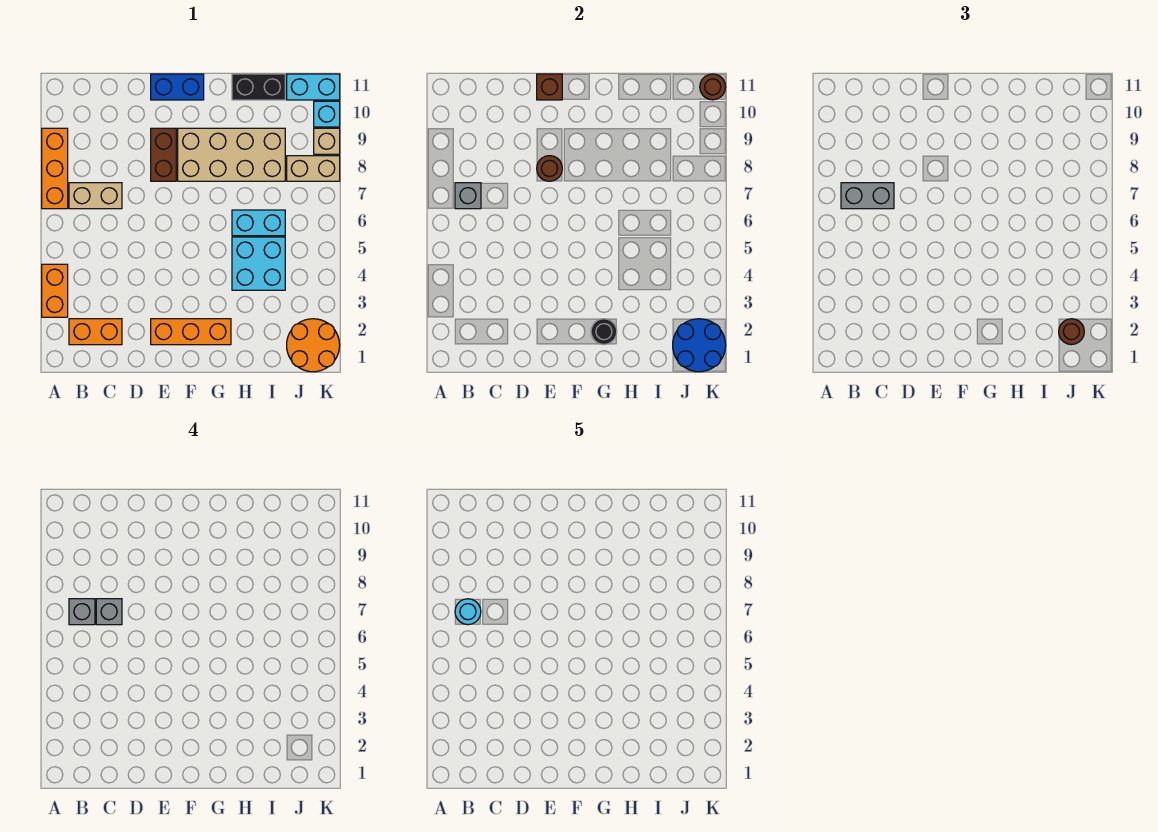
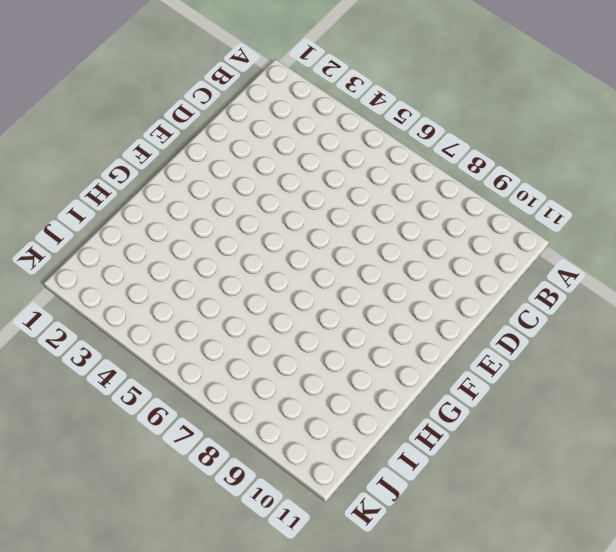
none -> orange 1x2 brick [42,264,68,317]
none -> orange 1x3 brick [42,128,68,209]
none -> orange 1x2 brick [69,319,122,345]

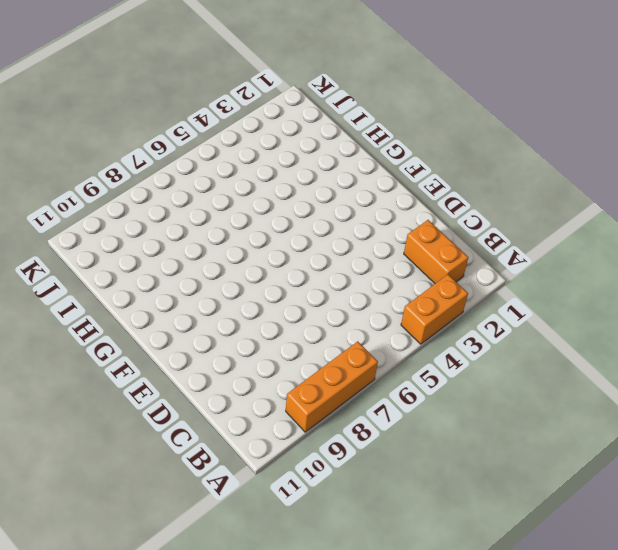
none -> tan 1x2 brick [69,183,122,209]
none -> orange 1x3 brick [151,319,231,345]
none -> brown 1x2 brick [151,128,176,181]

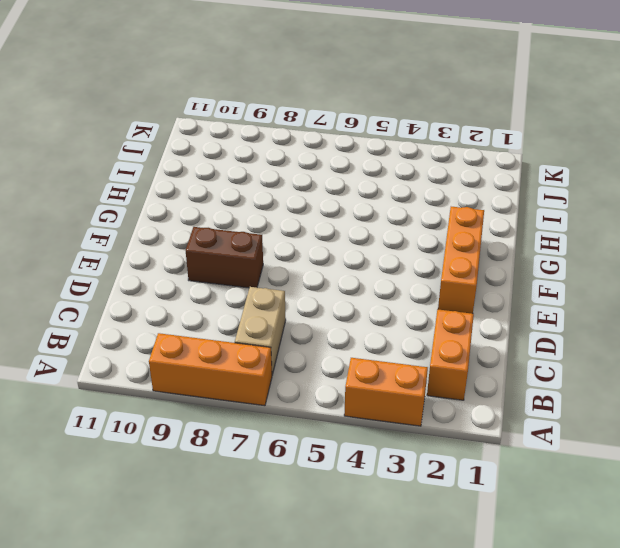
none -> blue 1x2 brick [151,74,204,100]
none -> tan 2x4 brick [178,128,285,181]
none -> cyan 2x2 brick [232,237,285,290]

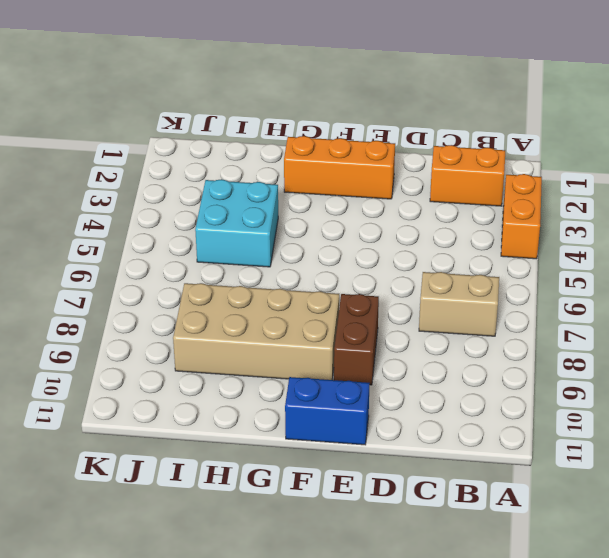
none -> orange 1x3 brick [42,128,68,209]
none -> cyan 1x2 brick [232,210,285,236]
none -> black 1x2 brick [232,74,285,100]

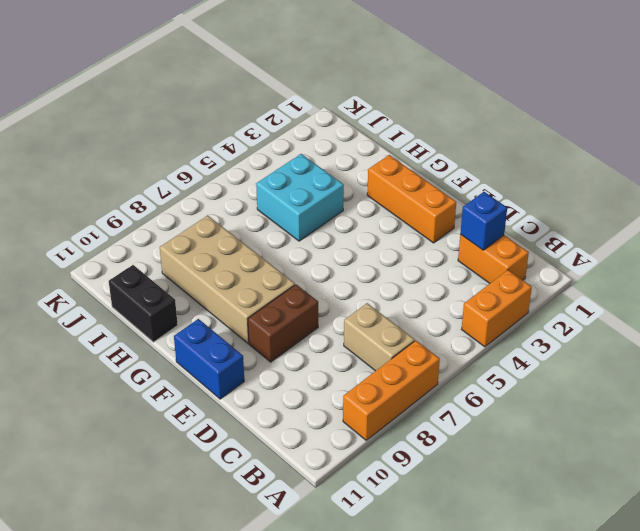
blue 1x1 brick [460,192,507,250] -> none
none -> cyan 1x2 brick [232,210,285,236]
none -> orange 2x2 round brick [287,319,340,372]
none -> tan 1x2 brick [287,156,340,181]

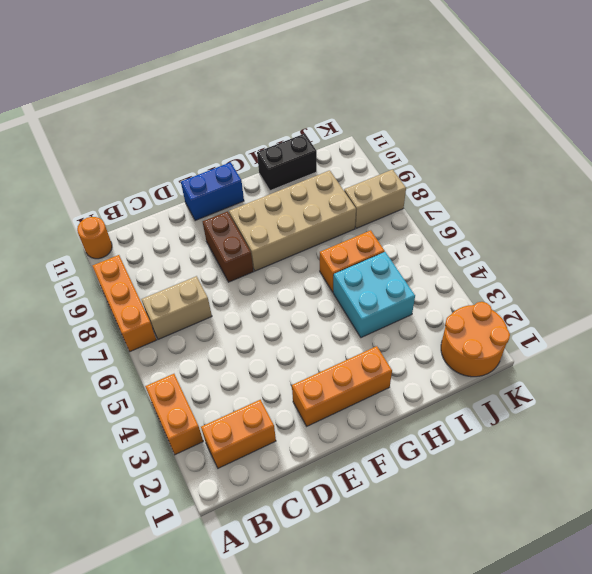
orange 1x1 round brick [77,217,112,259] -> none
orange 1x2 brick [320,230,385,292] -> cyan 1x2 brick [232,210,285,236]
none -> cyan 1x2 brick [287,74,340,100]
none -> tan 1x1 brick [314,128,340,154]
none -> cyan 1x1 brick [314,101,340,127]

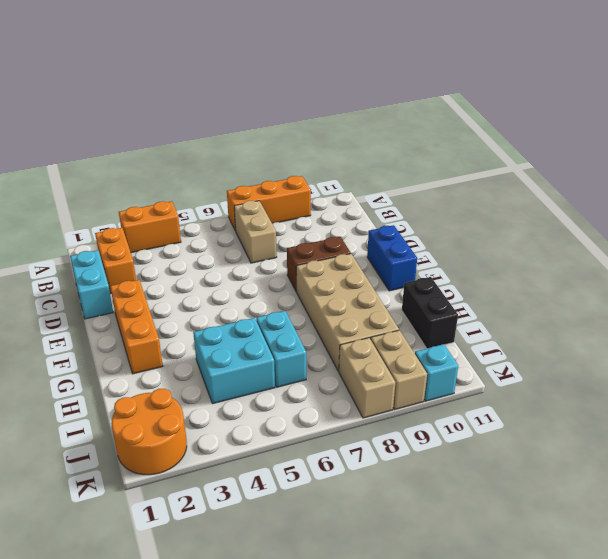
cyan 1x2 brick [70,250,113,319] -> cyan 1x2 brick moved to [287,74,340,100]
tan 1x2 brick [371,330,427,410] -> tan 1x1 brick [314,128,340,154]
none -> grey 1x1 brick [455,183,481,209]
none -> brown 1x1 round brick [537,156,562,181]
none -> brown 1x1 brick [537,74,562,100]

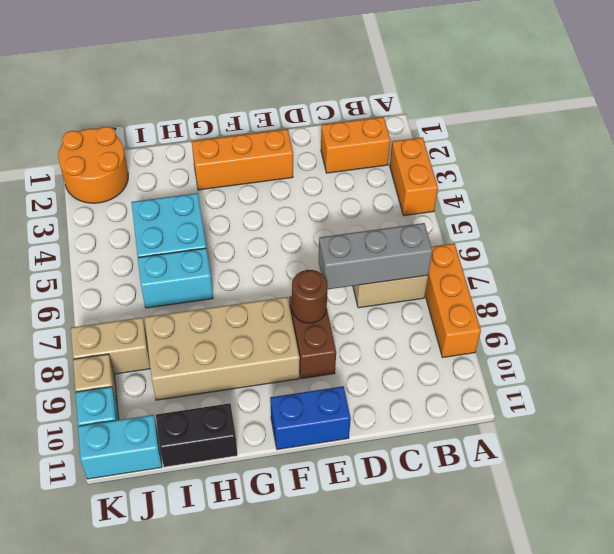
grey 1x3 brick [319,223,432,289] -> grey 1x1 brick [455,183,481,209]
none -> brown 1x1 brick [537,74,562,100]
none -> black 1x1 round brick [591,319,617,345]
none -> blue 2x2 round brick [673,319,726,372]

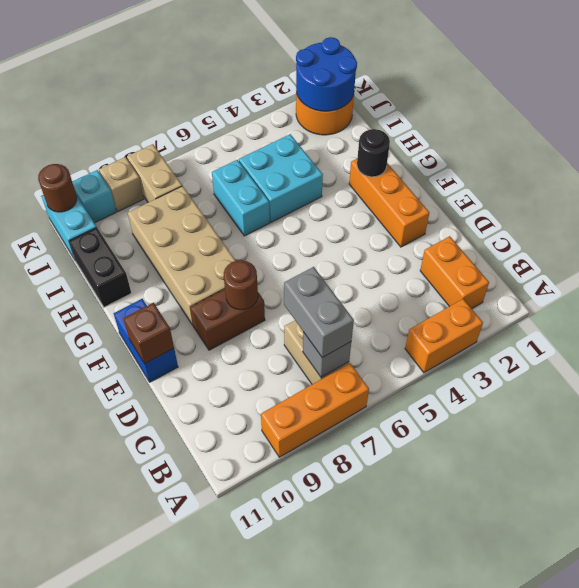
none -> brown 1x1 round brick [1059,319,1084,345]
none -> grey 1x1 brick [69,599,95,625]
none -> grey 1x1 brick [96,599,122,625]

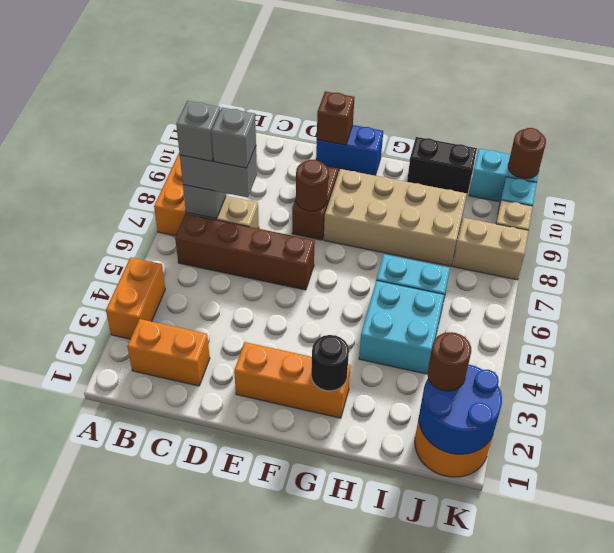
brown 1x4 brick [175,214,315,290] -> none
none -> cyan 1x1 round brick [455,599,481,625]

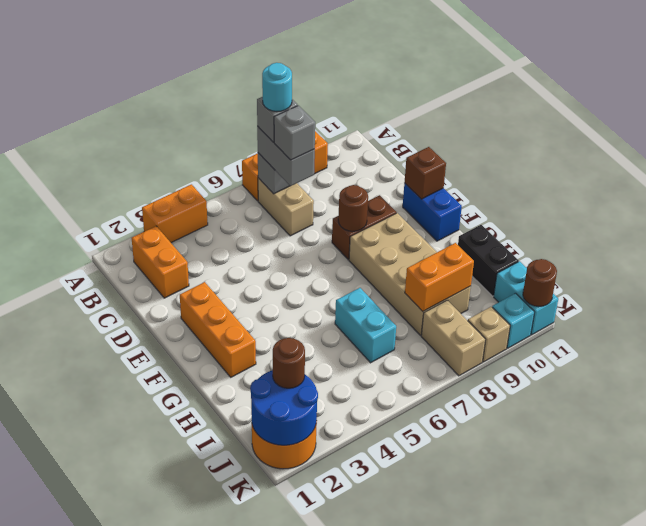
orange 1x2 brick [405,243,474,311] -> none
none -> cyan 2x2 brick [232,237,285,290]
none -> black 1x1 round brick [591,319,617,345]

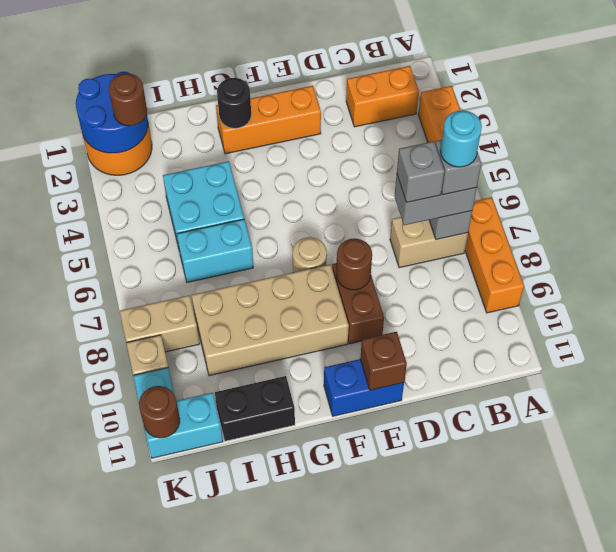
tan 1x1 round brick [293,237,327,272] -> none

